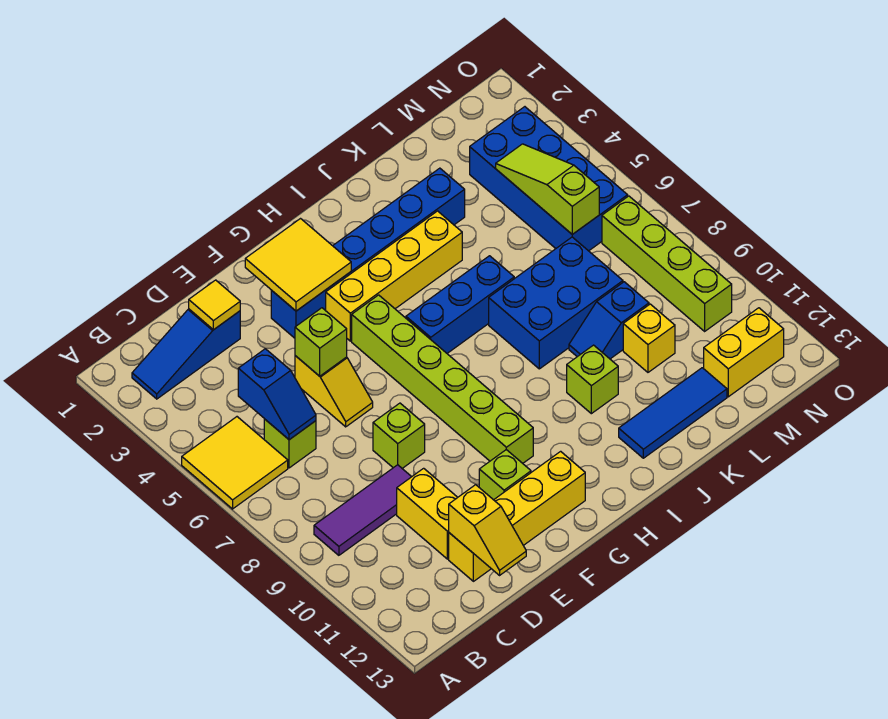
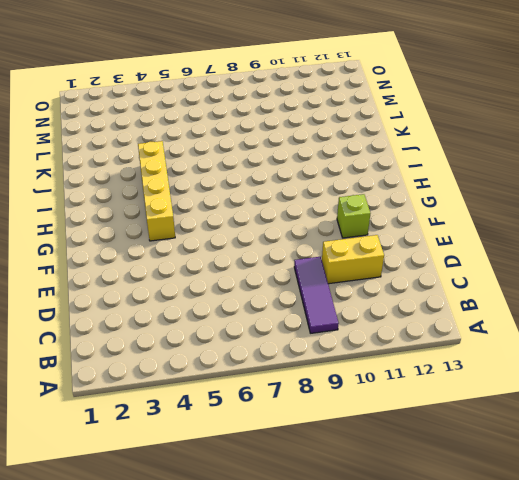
none -> yellow 2x2 tile [182,417,288,509]
none -> blue 1x3 slope [132,309,240,399]
none -> lime 1x1 brick [264,419,316,468]

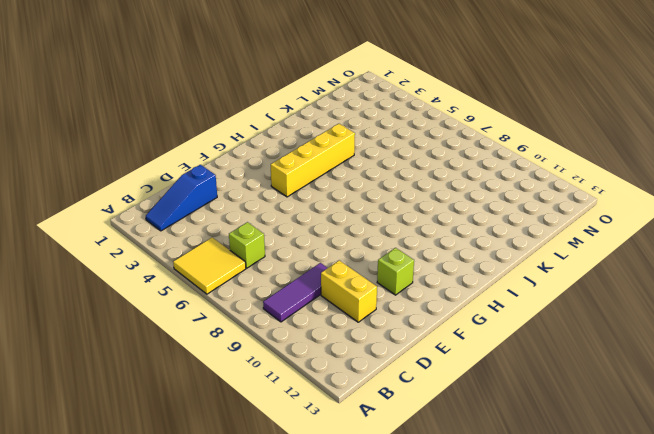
none -> yellow 1x4 brick [449,451,585,581]
none -> yellow 1x2 slope [295,356,373,427]
none -> lime 1x1 brick [373,403,425,468]

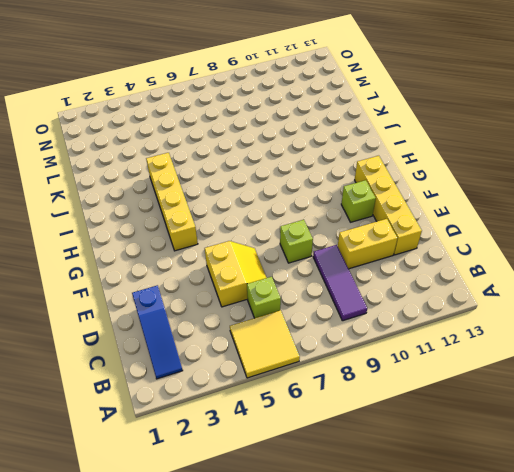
yellow 2x2 slope [205,241,267,307] -> yellow 1x2 slope [295,356,373,427]
none -> blue 1x6 brick [271,168,465,338]
none -> lime 1x6 brick [352,295,533,463]
none -> blue 1x3 brick [406,256,514,353]

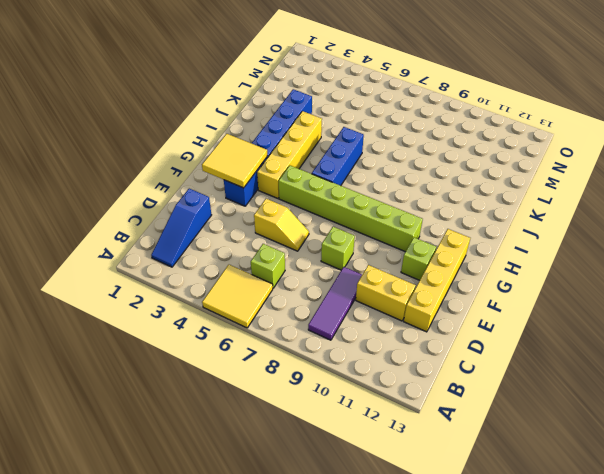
none -> blue 2x3 brick [489,237,623,369]
none -> lime 1x1 brick [567,345,618,414]
none -> blue 1x3 tile [619,368,727,458]

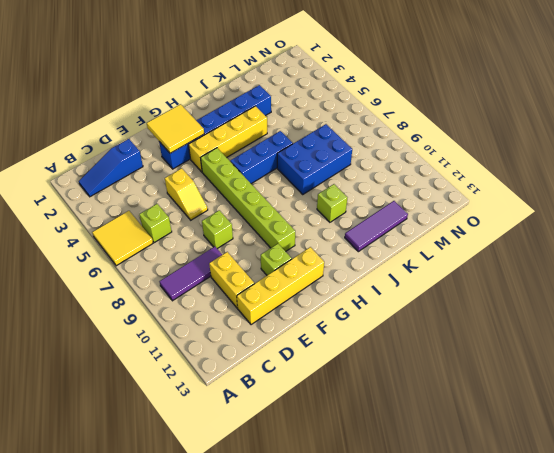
purple 1x3 tile [345,201,408,252] -> blue 1x3 tile [619,368,727,458]
none -> blue 1x2 slope [569,282,649,359]
none -> yellow 1x1 brick [623,304,675,372]
none -> blue 2x4 brick [470,107,628,251]

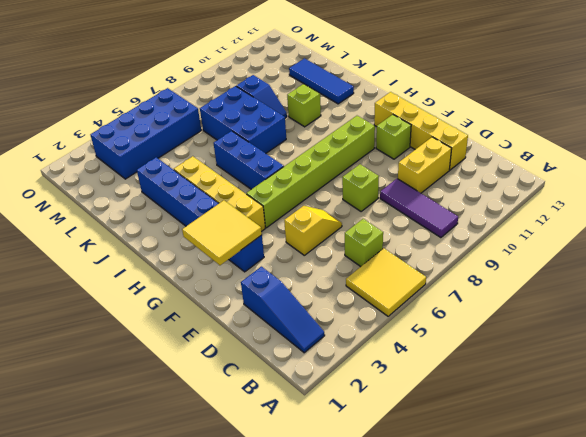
none -> yellow 1x1 brick [623,304,675,372]
none -> yellow 1x2 brick [704,308,784,397]
none -> lime 1x4 brick [602,196,732,331]

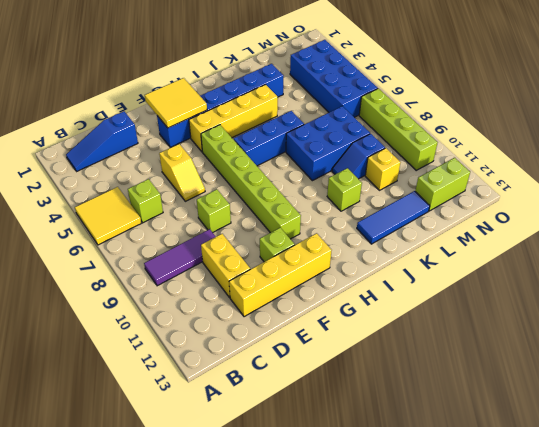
lime 1x2 brick [415,158,470,211] -> yellow 1x2 brick [704,308,784,397]
none -> blue 1x2 slope [238,349,316,440]
none -> yellow 1x1 tile [189,280,240,330]
none -> yellow 1x2 slope [449,485,526,575]

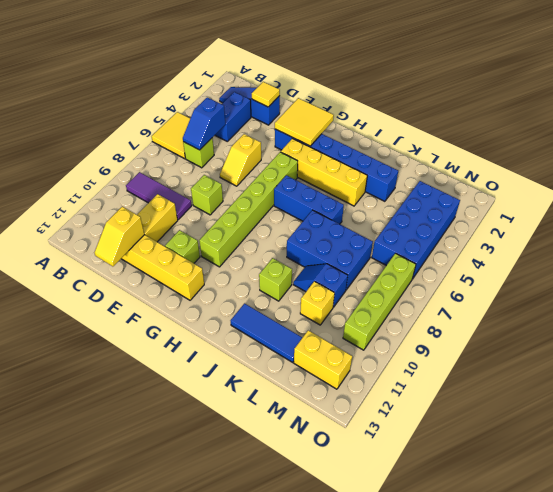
blue 1x2 brick [215,92,251,141] -> none
none -> lime 1x1 brick [295,308,347,376]
none -> lime 1x3 slope [496,144,599,234]

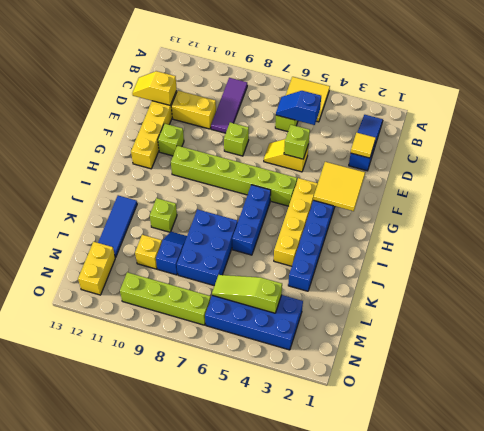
lime 1x3 slope [212,275,282,313] -> lime 1x3 slope turned to [496,144,599,234]

